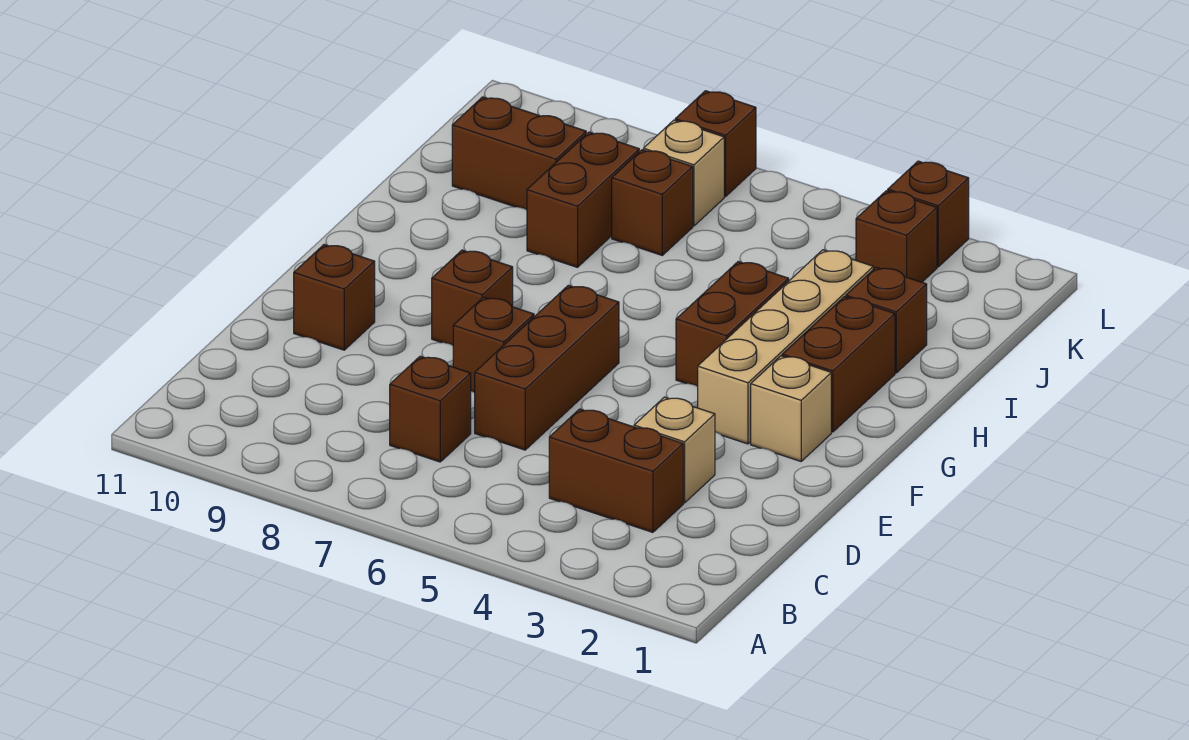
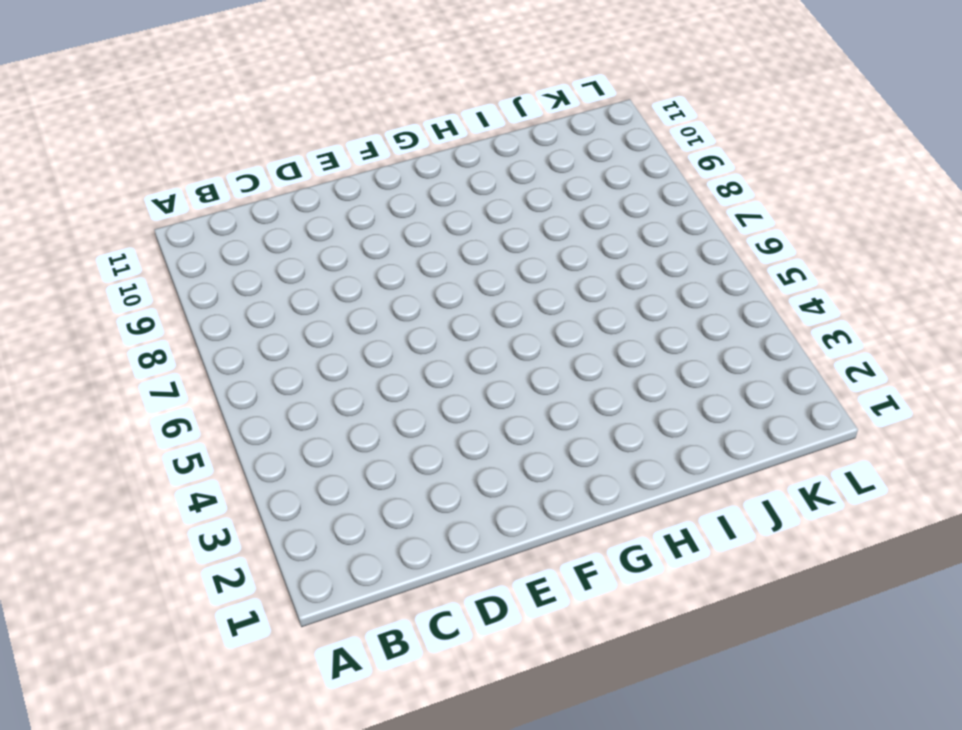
none -> brown 1x2 brick [549,409,683,532]
none -> brown 1x1 brick [390,356,471,462]
none -> tan 1x1 brick [634,397,715,503]

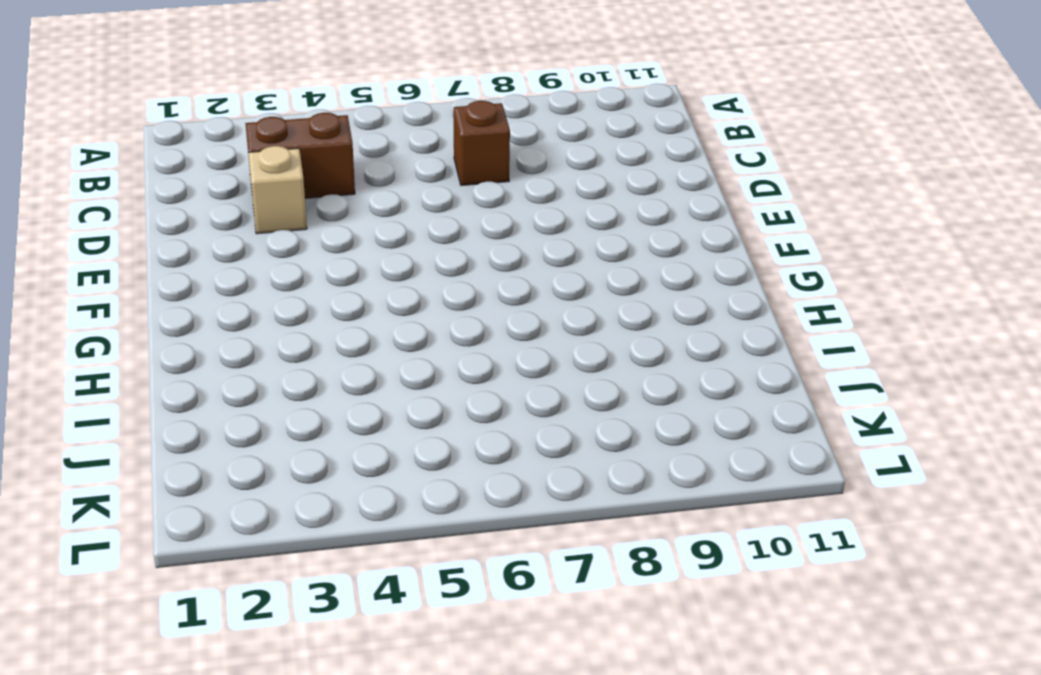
none -> brown 1x3 brick [475,285,619,450]
none -> brown 1x1 brick [453,297,534,393]
none -> brown 1x1 brick [294,245,375,350]

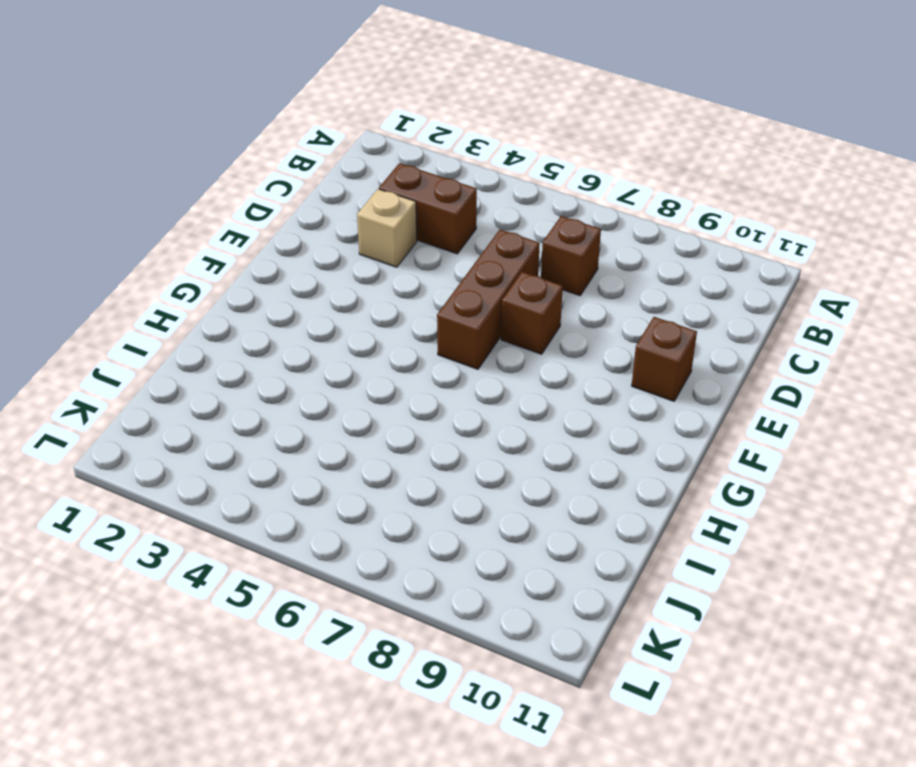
none -> tan 1x1 brick [751,356,831,461]
none -> tan 1x4 brick [698,250,873,444]
none -> brown 1x1 brick [432,250,513,345]

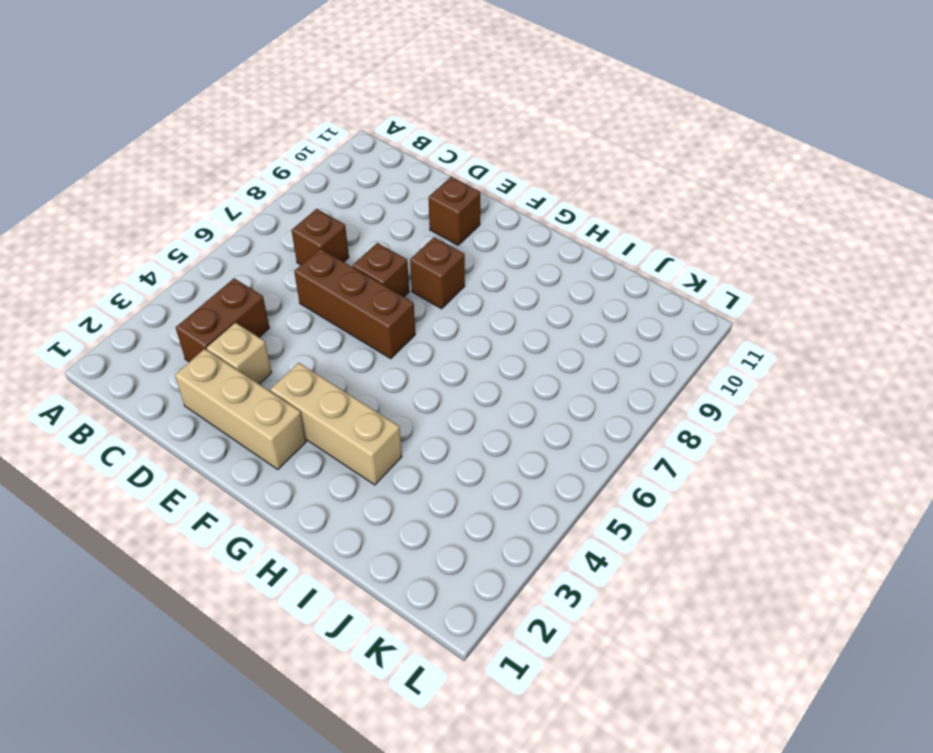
tan 1x3 brick [175,349,306,469] -> tan 1x1 brick [751,356,831,461]
tan 1x3 brick [270,363,402,485] -> tan 1x4 brick [698,250,873,444]
none -> brown 1x2 brick [782,297,895,432]
none -> brown 1x2 brick [676,262,789,386]
none -> brown 1x1 brick [846,267,927,373]

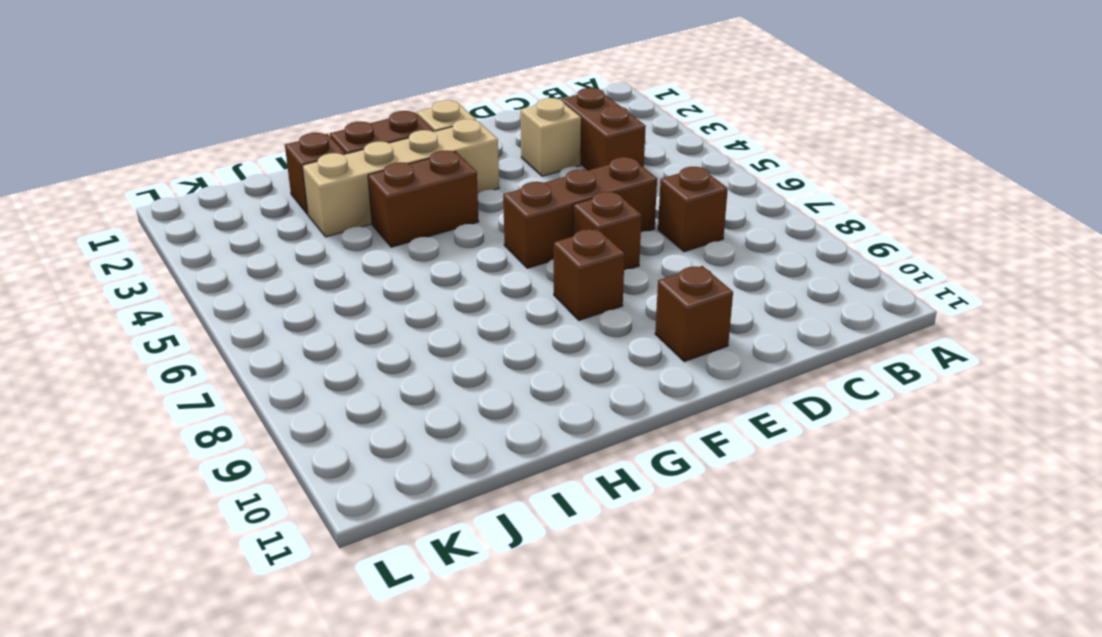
none -> brown 1x2 brick [527,132,639,267]
none -> brown 1x1 brick [612,150,693,255]
none -> brown 1x2 brick [452,97,586,210]

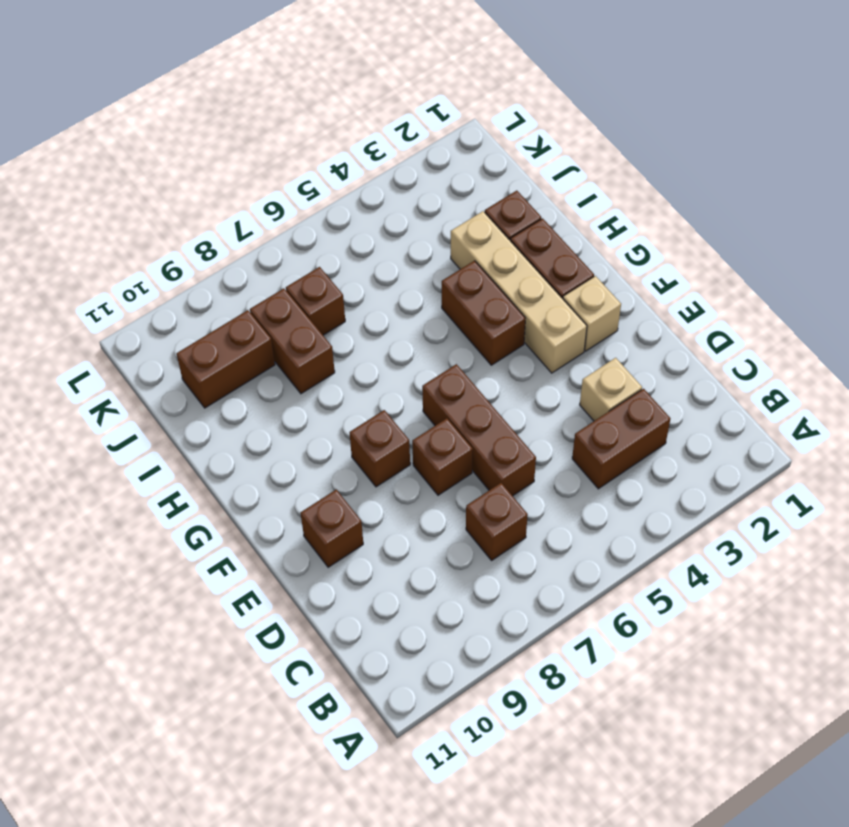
none -> brown 1x1 brick [856,191,937,282]
none -> tan 1x1 brick [644,120,724,226]
none -> brown 1x1 brick [888,161,969,267]

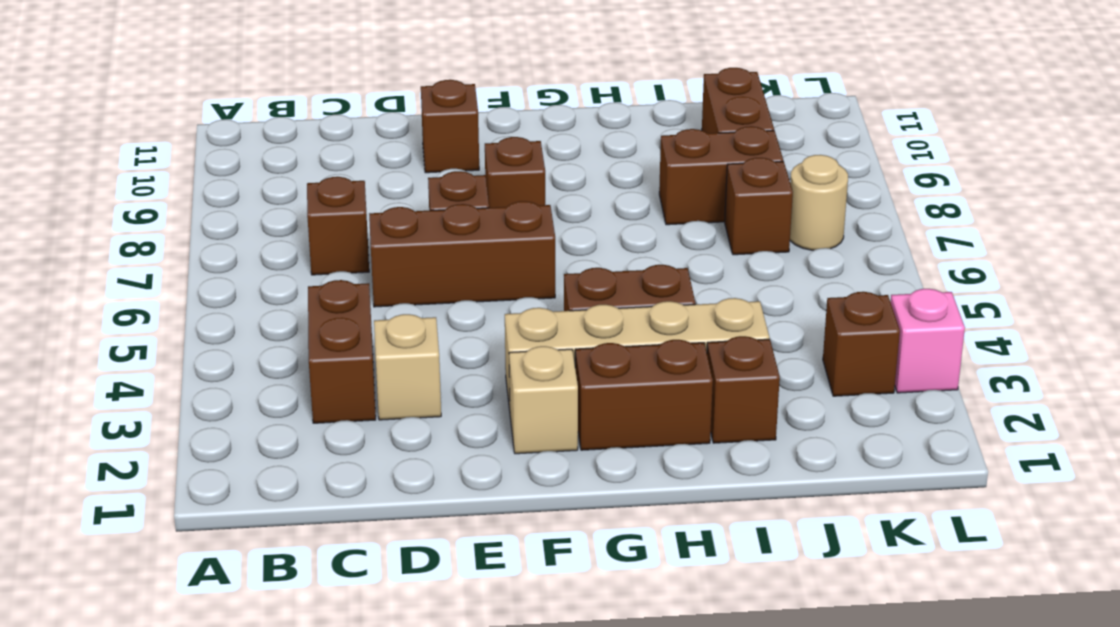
tan 1x1 round brick [790,155,848,250] -> tan 1x1 brick [644,120,724,226]
pink 1x1 brick [891,289,965,393] -> brown 1x1 brick [888,161,969,267]
none -> brown 1x1 brick [675,91,756,196]

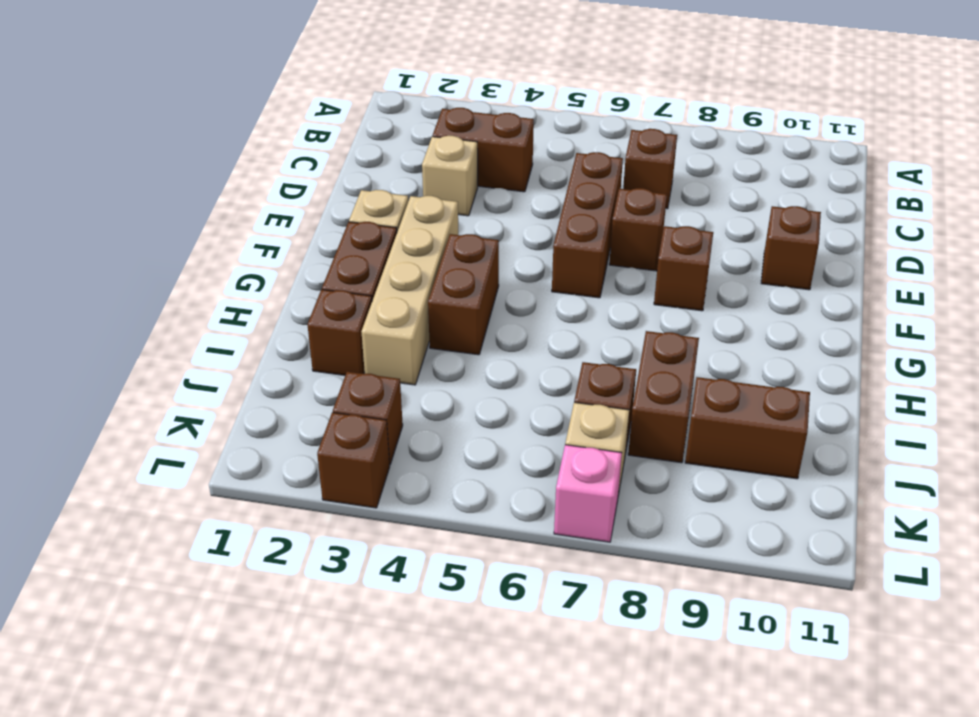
pink 1x1 brick [554,445,622,542] -> brown 1x1 brick [675,91,756,196]

